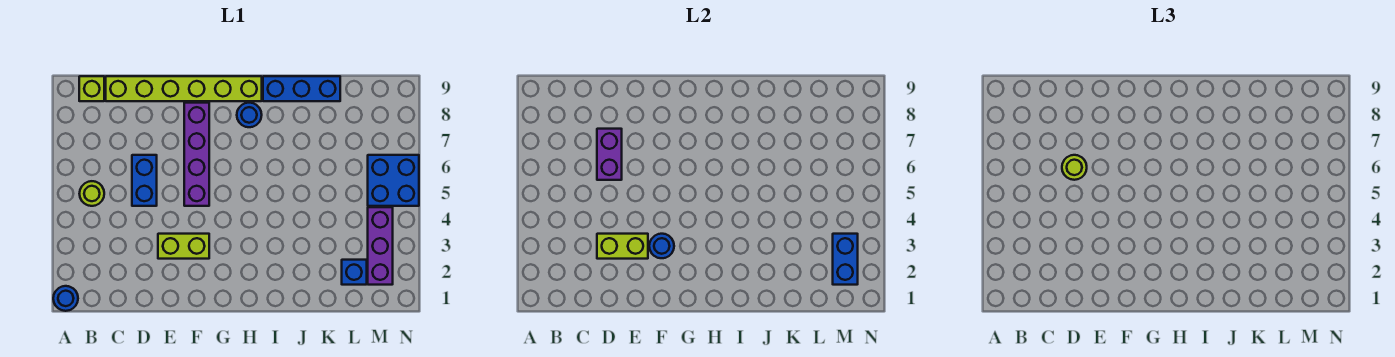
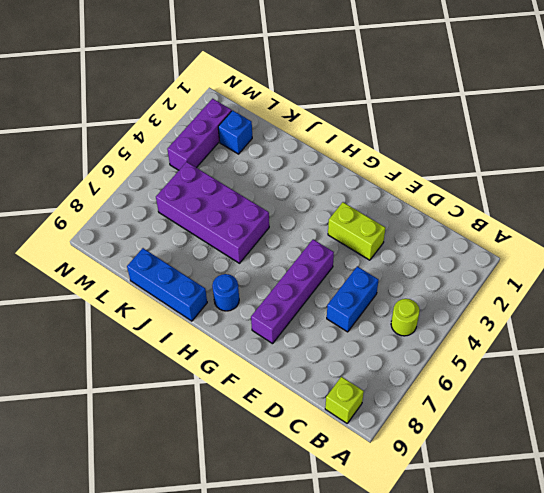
purple 2x4 brick [156,162,269,263] -> none
none -> blue 1x1 round brick [53,286,78,311]
none -> lime 1x6 brick [106,76,262,101]
none -> blue 2x2 brick [368,155,419,206]

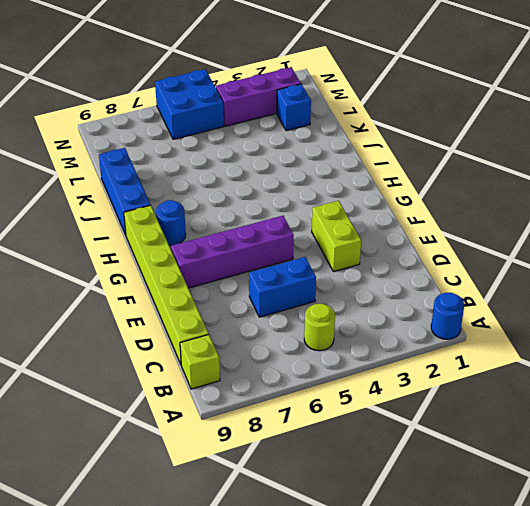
none -> lime 1x2 brick [597,234,648,259]
none -> purple 1x2 brick [597,129,622,180]
none -> blue 1x1 round brick [649,234,674,258]

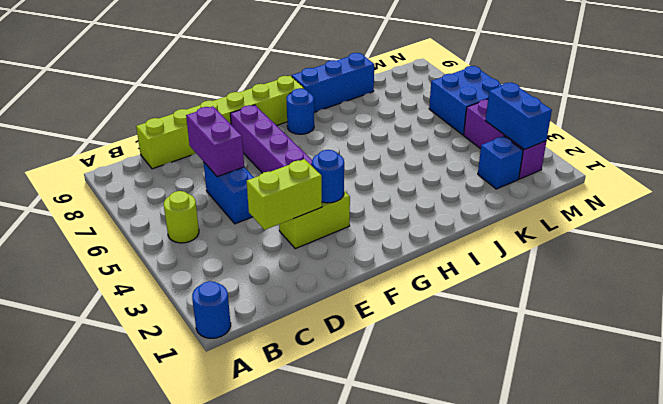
none -> lime 1x1 brick [79,76,104,101]
none -> lime 1x1 round brick [1062,155,1087,180]

